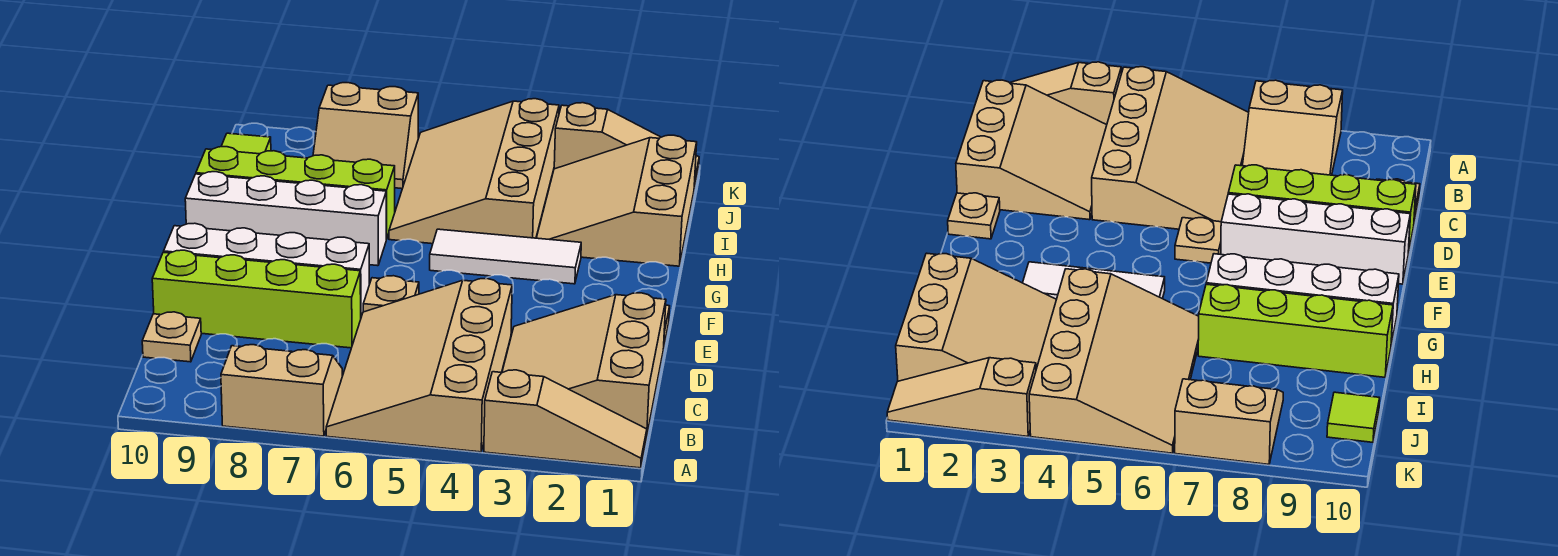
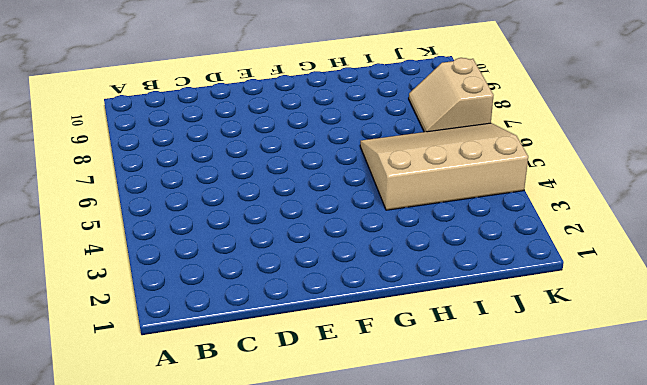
none -> tan 1x3 slope [484,370,647,468]
none -> tan 3x4 slope [326,278,512,452]
none -> tan 2x2 slope [221,345,342,436]

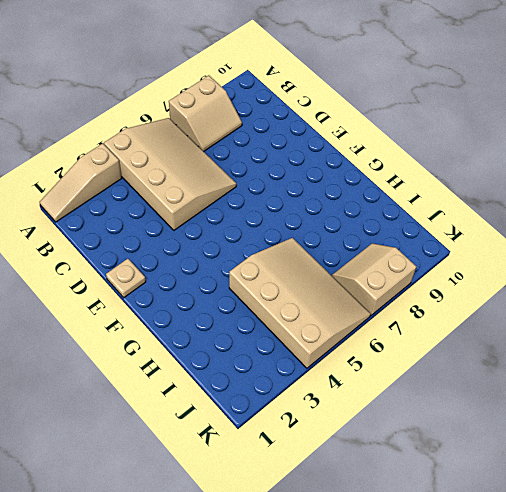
none -> tan 3x3 slope [502,293,666,433]
none -> tan 1x1 plate [142,312,201,362]
none -> lime 1x4 brick [152,250,361,348]

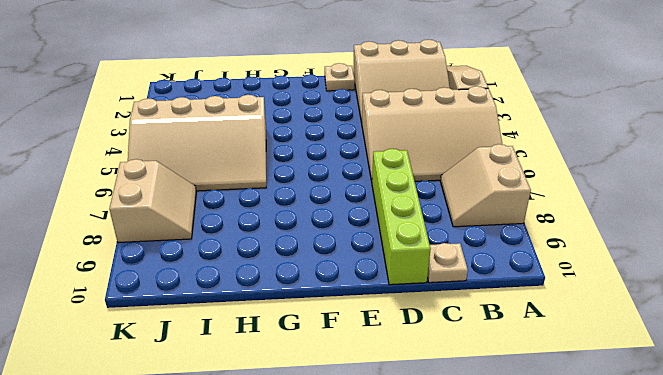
none -> tan 1x1 plate [363,276,419,312]
none -> white 1x4 brick [164,223,369,317]
none -> white 1x3 tile [430,229,581,284]

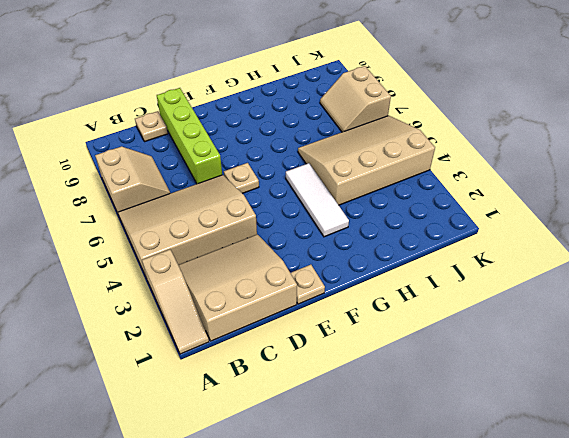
none -> white 1x4 brick [164,223,369,317]
none -> white 1x4 brick [185,172,386,266]
none -> tan 3x3 slope [536,135,697,266]

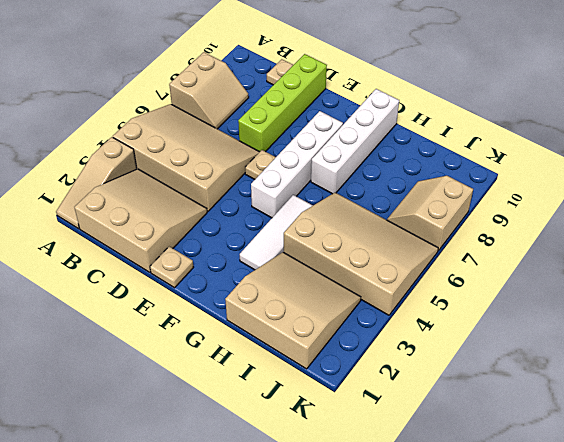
white 1x4 brick [251,111,343,218] -> white 1x4 brick moved to [164,223,369,317]
none -> lime 1x4 brick [196,147,395,239]
none -> lime 1x1 tile [221,133,271,154]
none -> tan 1x3 slope [554,103,699,188]

